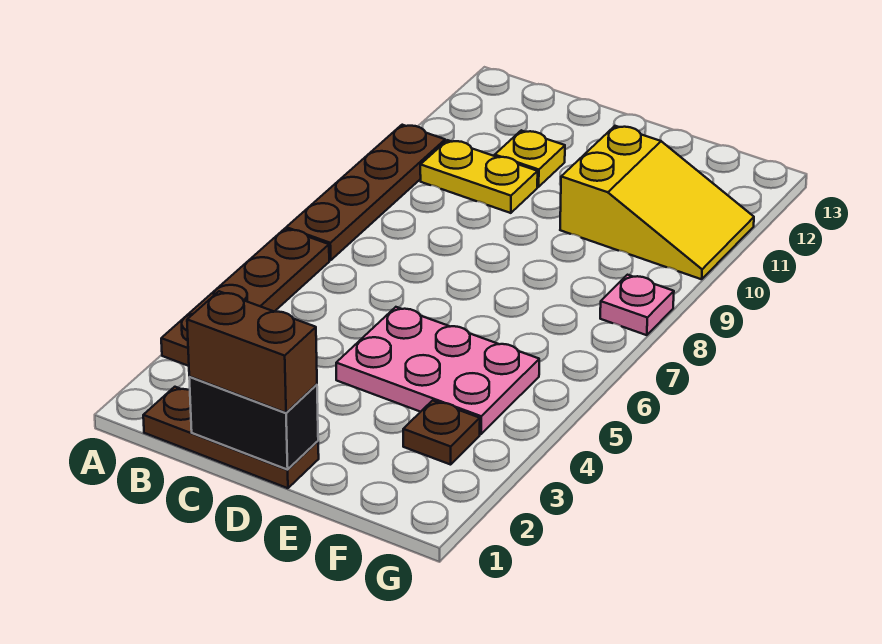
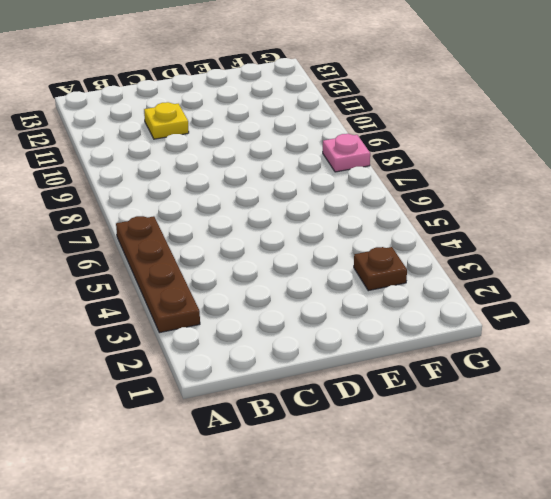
none -> brown 1x4 plate [286,125,445,260]
none -> brown 1x3 plate [143,387,319,488]

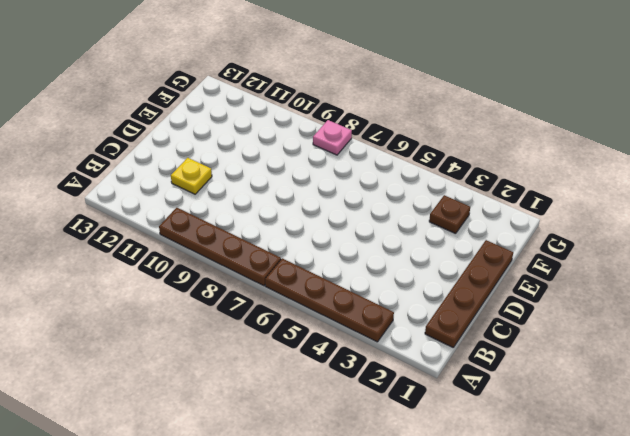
brown 1x4 plate [425,240,513,347] -> brown 1x3 plate [143,387,319,488]
none -> yellow 1x2 plate [420,140,538,213]
none -> pink 2x3 plate [336,307,539,434]

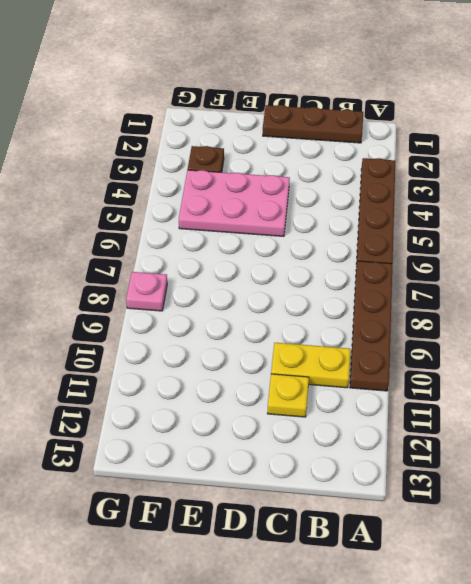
none -> yellow 2x3 slope [560,126,754,279]
none -> black 1x2 brick [189,377,318,470]

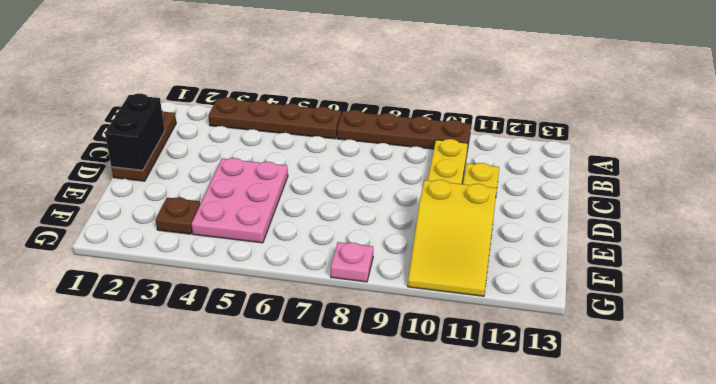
none -> brown 1x2 brick [187,291,317,413]

